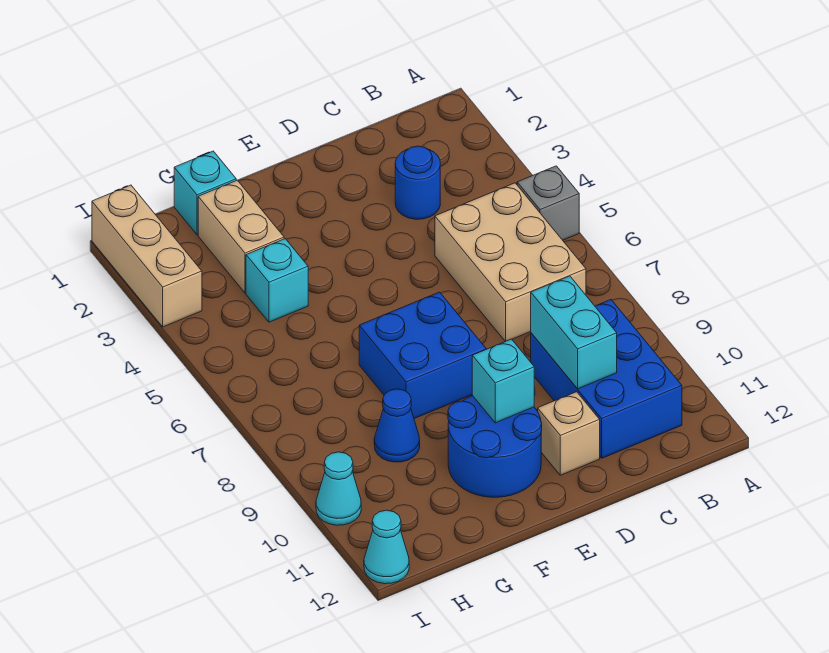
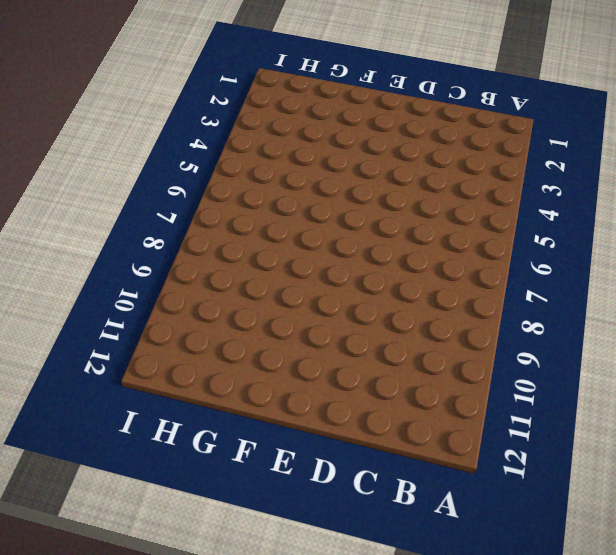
none -> grey 1x1 brick [517,166,579,240]
none -> tan 2x3 brick [435,183,586,341]
none -> blue 2x3 brick [531,300,682,458]

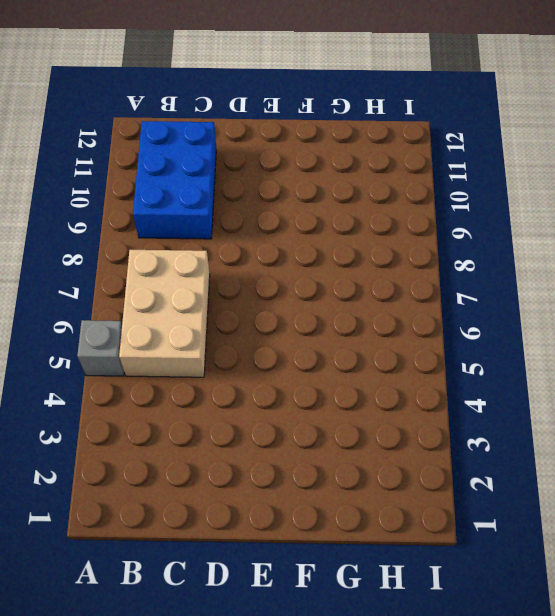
none -> blue 1x1 round brick [395,146,440,219]
none -> tan 1x1 brick [538,392,600,475]
none -> blue 2x2 brick [359,292,486,419]

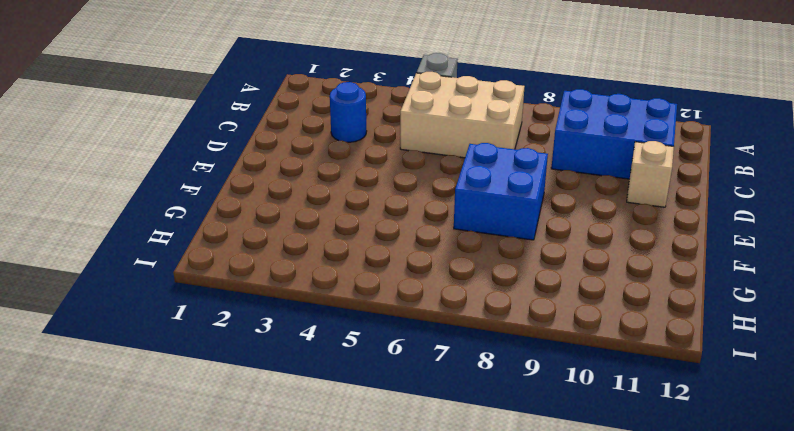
none -> blue 2x2 round brick [448,396,542,497]
none -> cyan 1x1 brick [174,151,236,235]
none -> tan 1x2 brick [198,180,284,293]

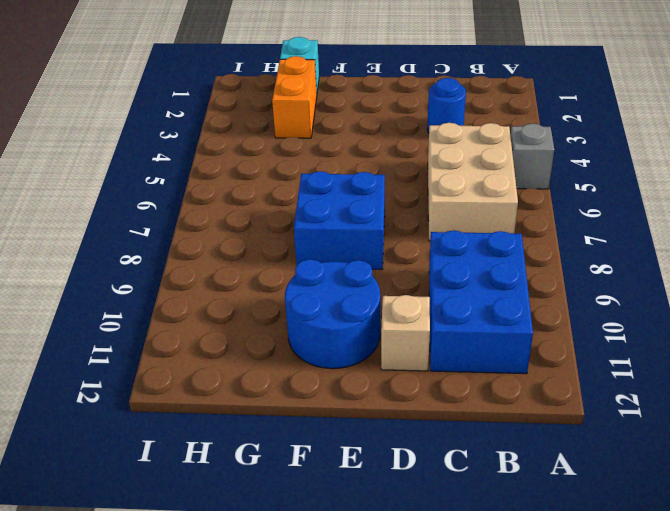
orange 1x2 brick [272,56,317,138] -> tan 1x2 brick [198,180,284,293]
none -> cyan 1x1 brick [246,239,308,322]
none -> blue 1x1 cone [374,389,420,462]
none -> tan 1x3 brick [92,185,202,327]

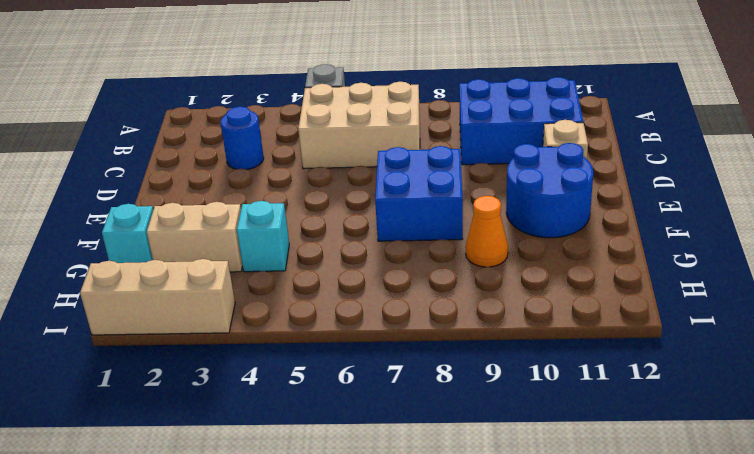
orange 1x1 cone [466,196,508,267] -> blue 1x1 cone [374,389,420,462]
none -> cyan 1x1 cone [316,452,361,525]
none -> cyan 1x1 cone [364,510,409,584]
none -> cyan 1x2 brick [531,276,617,389]

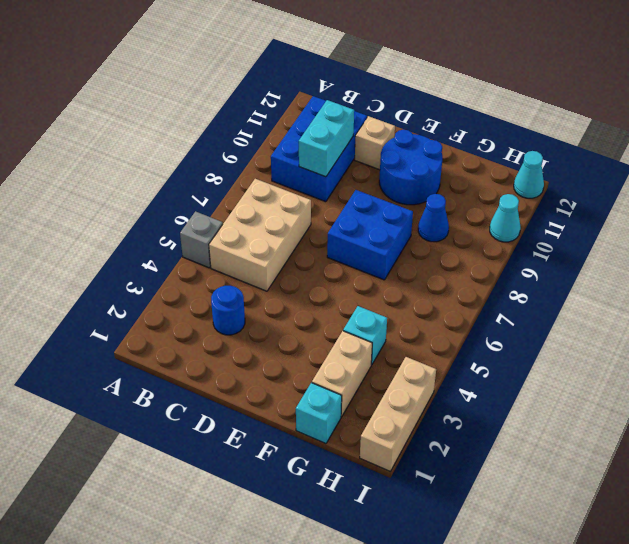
none -> cyan 1x1 brick [472,339,534,423]

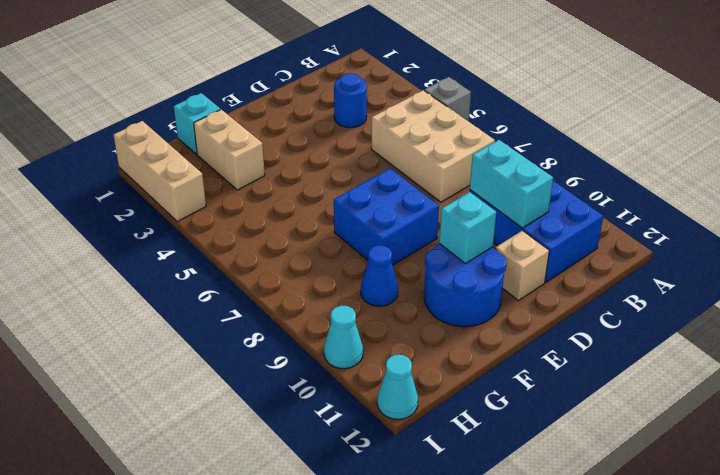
none -> cyan 1x1 brick [246,239,308,322]

